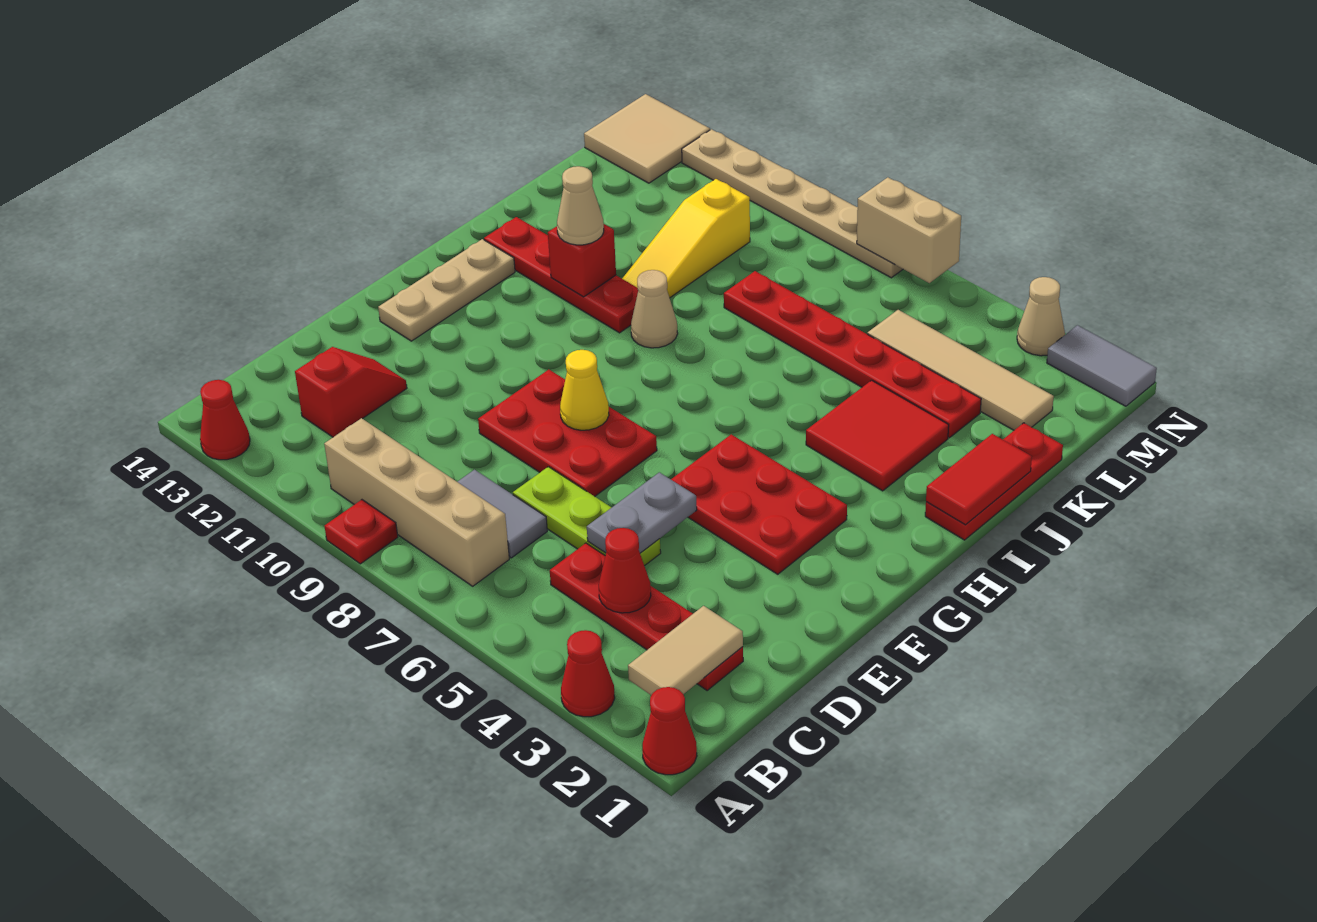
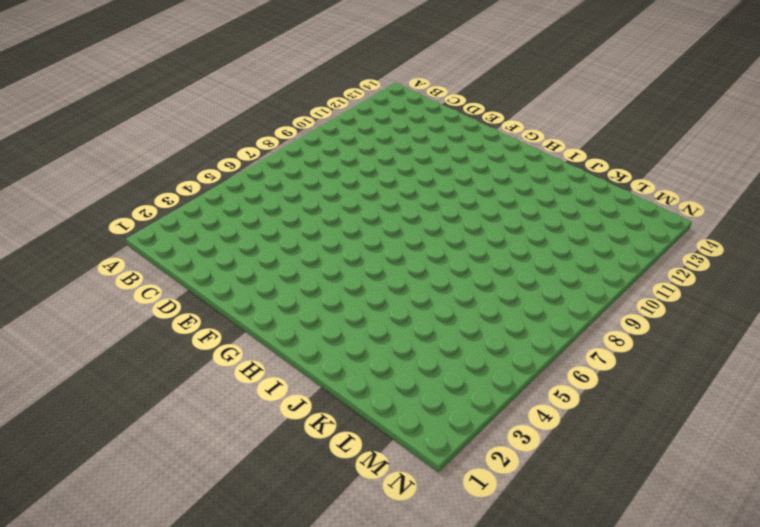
none -> red 1x1 cone [642,687,697,775]
none -> red 1x1 cone [561,630,615,717]
none -> red 1x1 plate [324,500,398,564]
none -> red 1x1 cone [200,380,250,460]

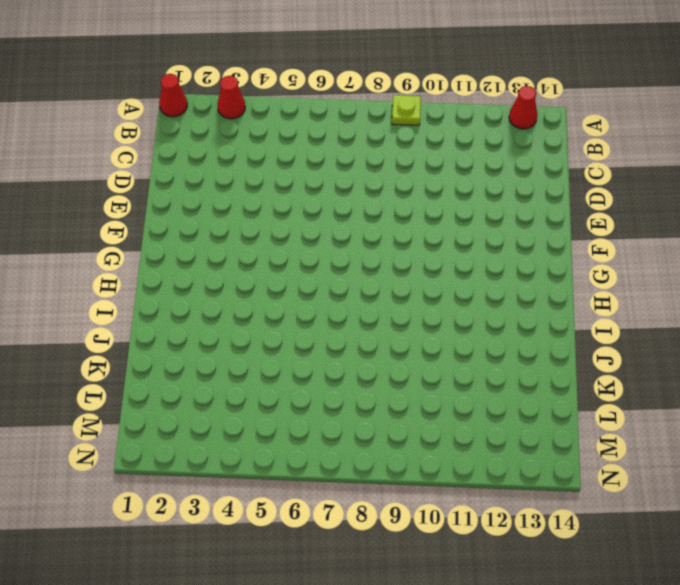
lime 1x1 plate [392,95,421,125] -> red 1x1 plate [324,500,398,564]
none -> tan 1x4 brick [324,418,509,586]
none -> red 1x4 plate [550,543,743,690]
none -> grey 1x2 tile [458,470,547,558]
none -> red 1x2 slope [295,347,407,437]

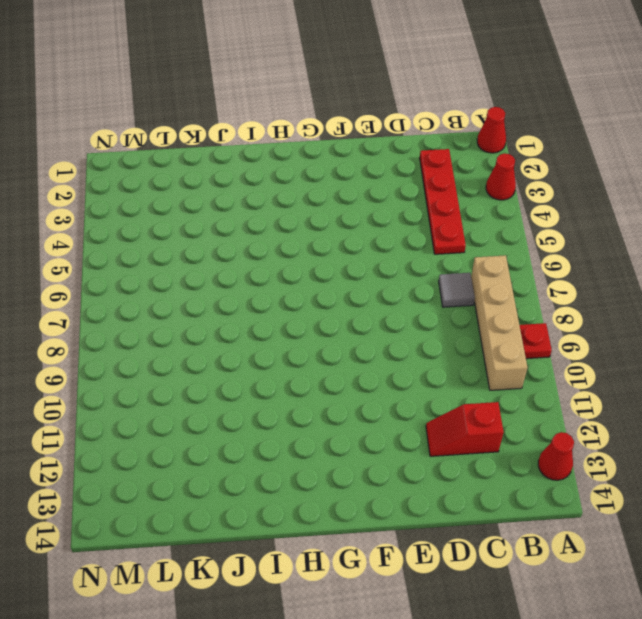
grey 1x1 tile [439,273,475,307] -> grey 1x2 tile [458,470,547,558]
none -> lime 1x3 plate [513,467,661,566]
none -> red 2x3 plate [478,369,657,496]
none -> red 2x3 plate [671,434,847,574]
none -> tan 1x3 plate [378,239,515,341]

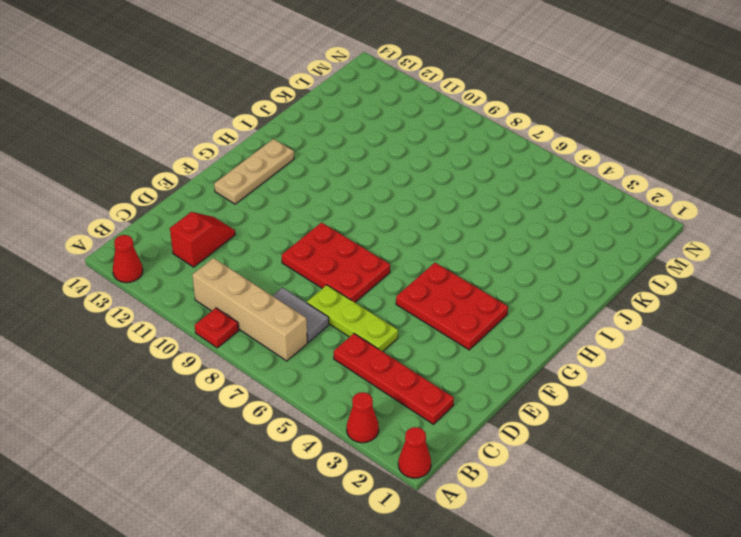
none -> red 1x3 plate [925,423,1063,540]
none -> red 2x2 tile [806,380,949,491]
none -> tan 1x1 cone [631,270,678,348]
none -> red 1x4 plate [484,217,638,333]

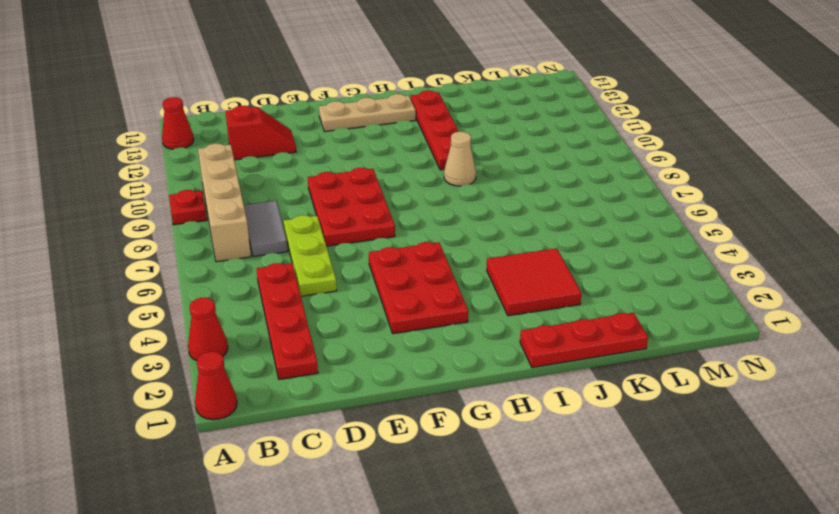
none -> yellow 1x3 slope [622,179,750,298]
none -> red 1x6 plate [724,271,981,438]
none -> tan 1x4 tile [867,310,1054,430]
none -> tan 2x2 tile [584,94,710,183]

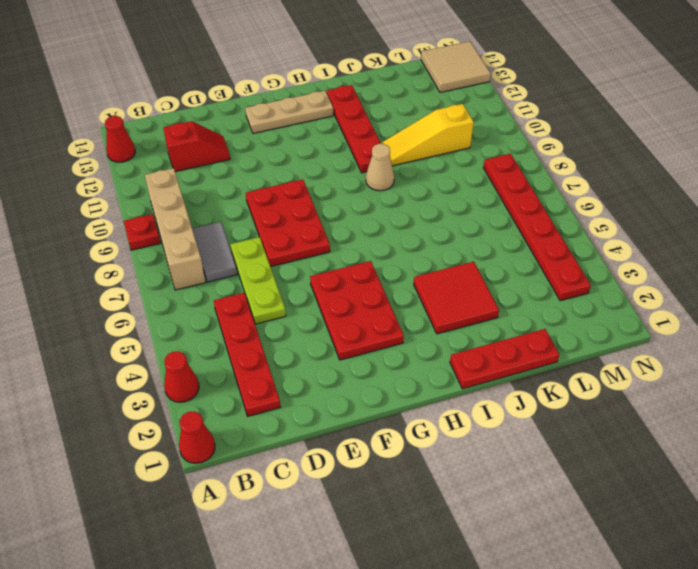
red 1x6 plate [483,154,591,301] -> red 1x6 plate moved to [724,271,981,438]
none -> tan 1x4 tile [867,310,1054,430]
none -> grey 1x2 tile [1047,325,1157,406]
none -> tan 1x1 cone [1017,277,1065,356]
none -> tan 1x6 plate [682,129,903,278]

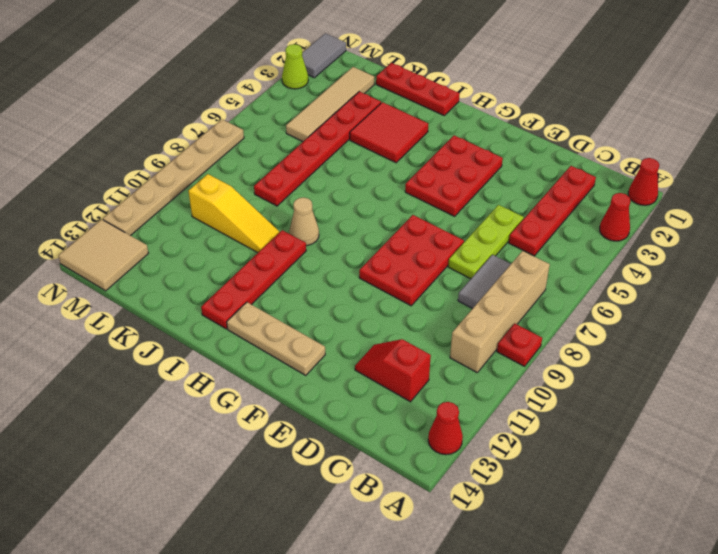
lime 1x1 cone [282,44,308,89] -> tan 1x1 cone [1017,277,1065,356]
none -> tan 1x2 tile [628,606,743,695]
none -> red 1x1 cone [599,528,651,613]
none -> grey 1x2 plate [587,472,697,553]
none -> yellow 1x1 cone [560,350,609,430]

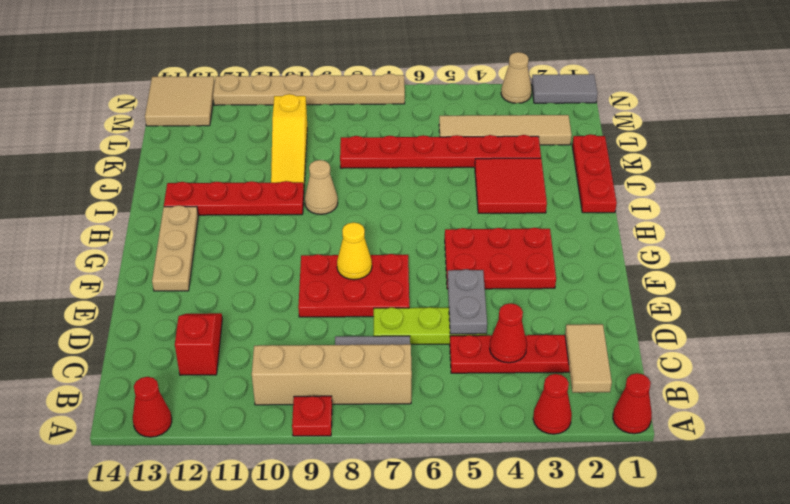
none -> red 1x2 tile [926,434,1032,525]
none -> red 1x1 brick [548,224,616,297]
none -> tan 1x2 brick [857,177,961,283]
none -> tan 1x1 cone [557,166,604,245]

